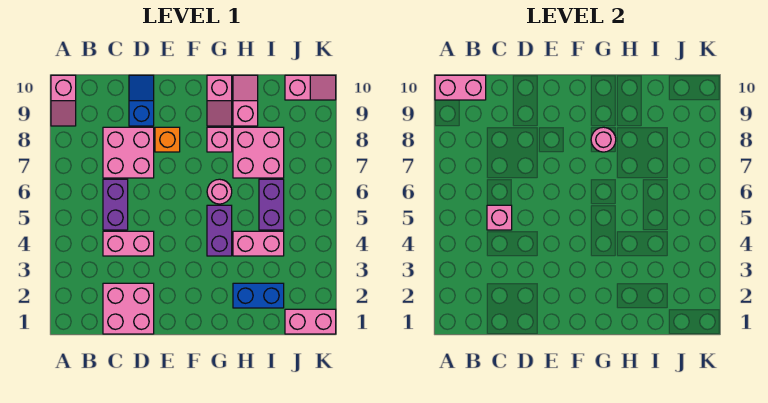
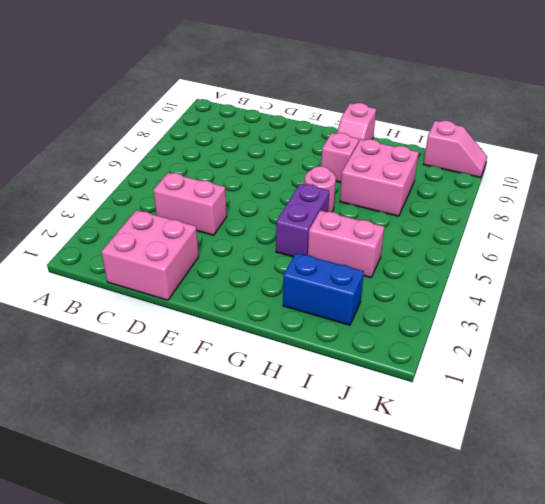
none -> pink 1x2 slope [51,75,76,126]
none -> purple 1x2 brick [103,179,128,230]
none -> pink 2x2 brick [103,127,154,178]

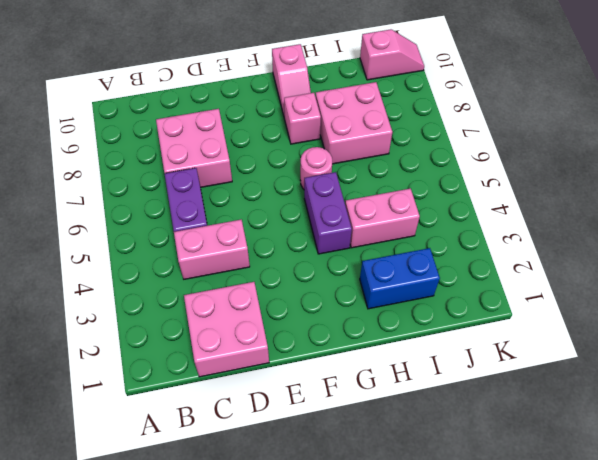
none -> pink 1x2 slope [51,75,76,126]
none -> blue 1x2 slope [129,75,154,126]
none -> orange 1x1 brick [155,127,180,152]

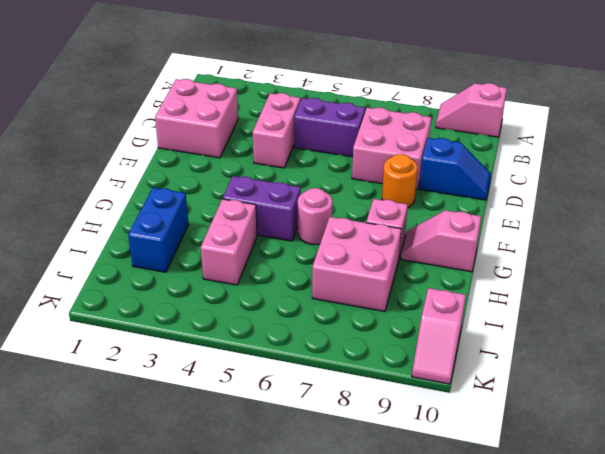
orange 1x1 round brick [382,154,417,207] -> orange 1x1 brick [155,127,180,152]
none -> pink 1x2 slope [233,75,258,126]
none -> purple 1x2 brick [259,179,284,230]
none -> pink 1x2 brick [285,309,336,334]

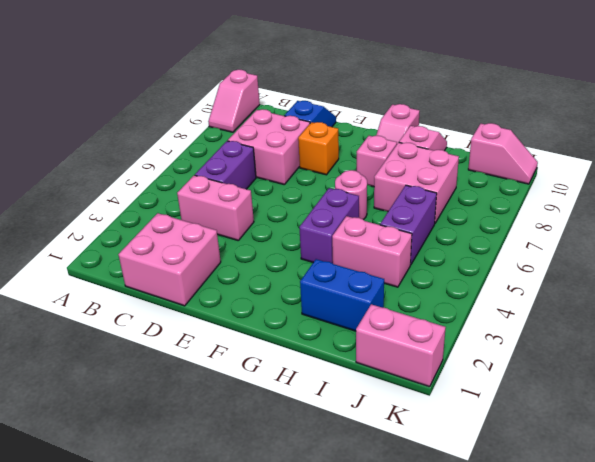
none -> pink 1x2 brick [435,75,486,100]
none -> pink 1x1 brick [487,205,512,230]
none -> pink 1x1 round brick [591,127,616,152]

